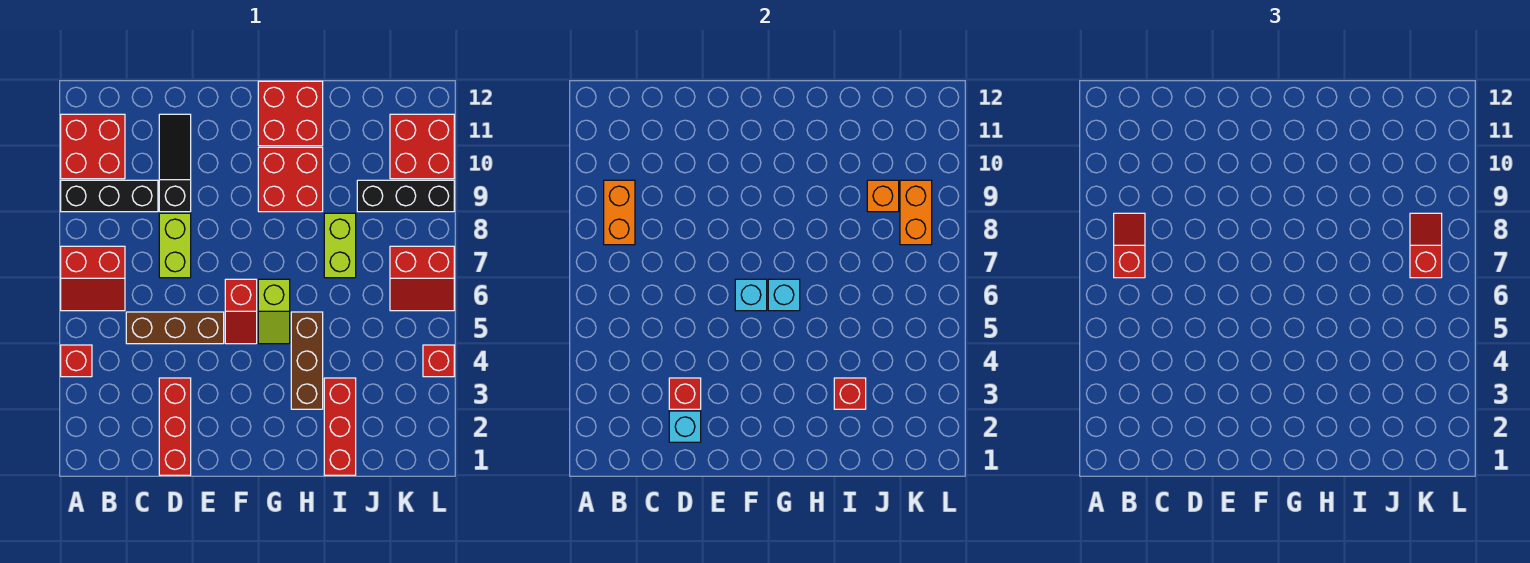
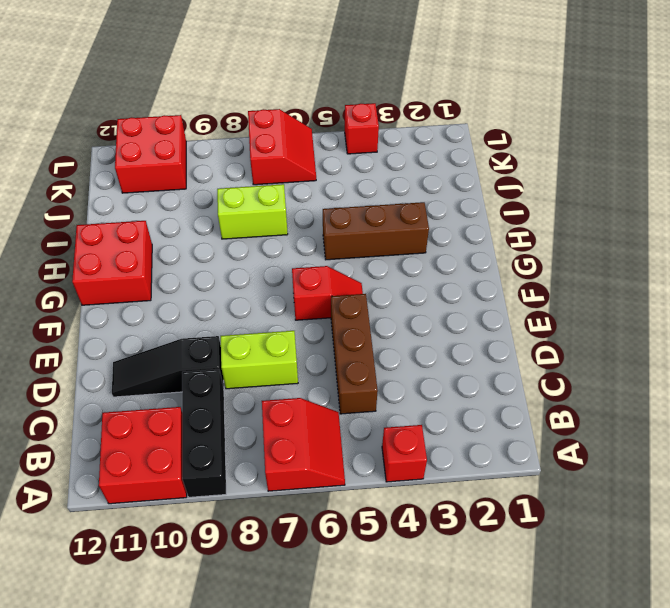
none -> red 1x3 brick [159,378,191,475]
none -> lime 1x2 slope [258,279,290,344]
none -> red 2x2 brick [258,147,323,212]

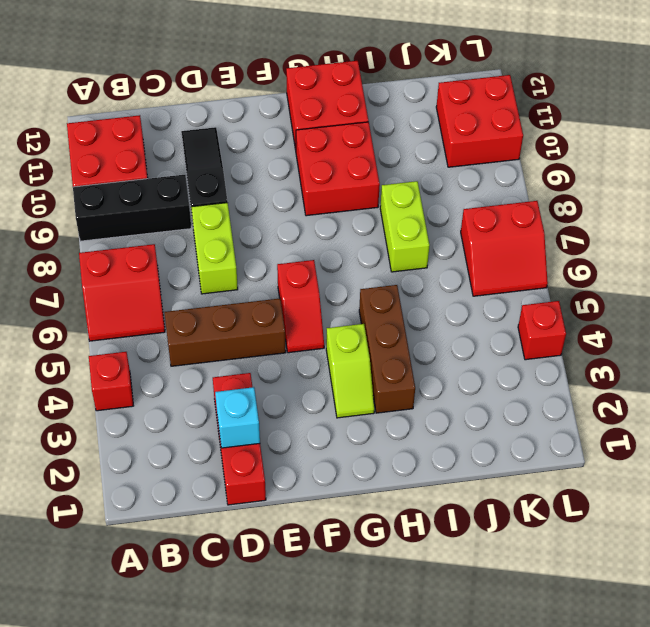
lime 1x2 slope [326,324,374,418] -> lime 1x2 slope moved to [258,279,290,344]
none -> red 1x3 brick [324,378,356,475]
none -> black 1x3 brick [357,180,454,212]
none -> orange 1x2 brick [604,180,635,245]

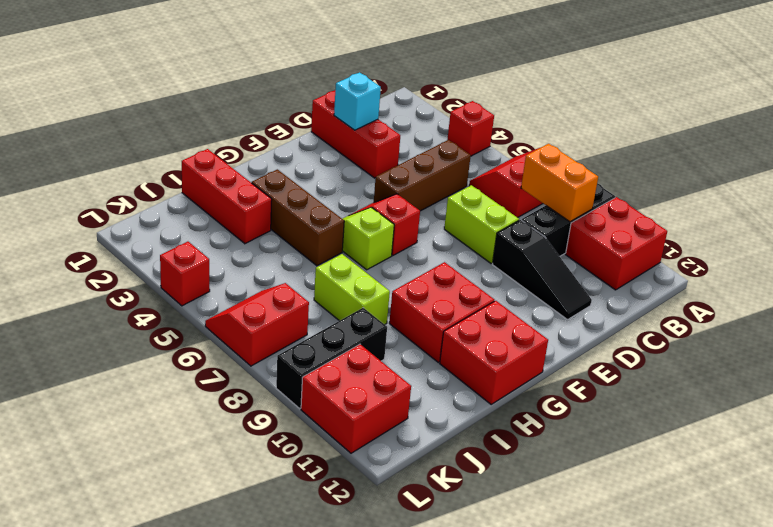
none -> red 1x1 brick [669,378,701,409]
none -> cyan 1x1 brick [735,279,767,311]
none -> cyan 1x1 brick [768,279,800,311]

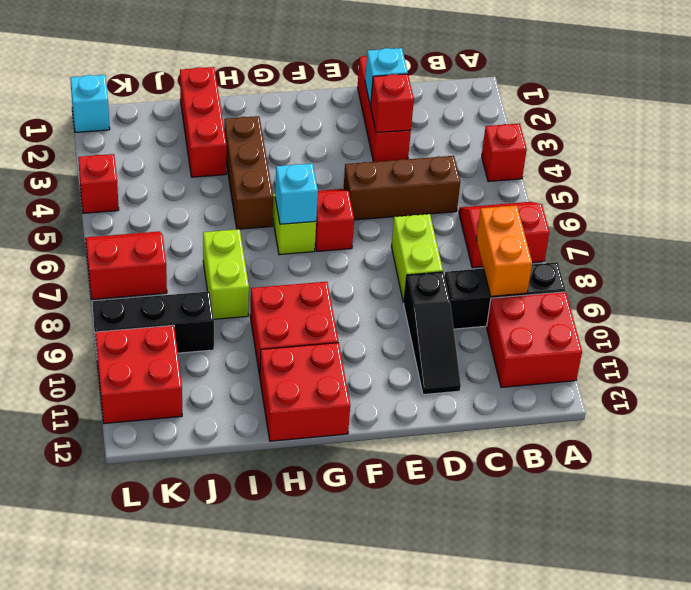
cyan 1x1 brick [70,75,110,133] -> cyan 1x1 brick moved to [735,279,767,311]
none -> red 1x1 brick [834,378,866,409]
none -> orange 1x1 brick [867,180,899,212]
none -> orange 1x2 brick [900,180,932,245]

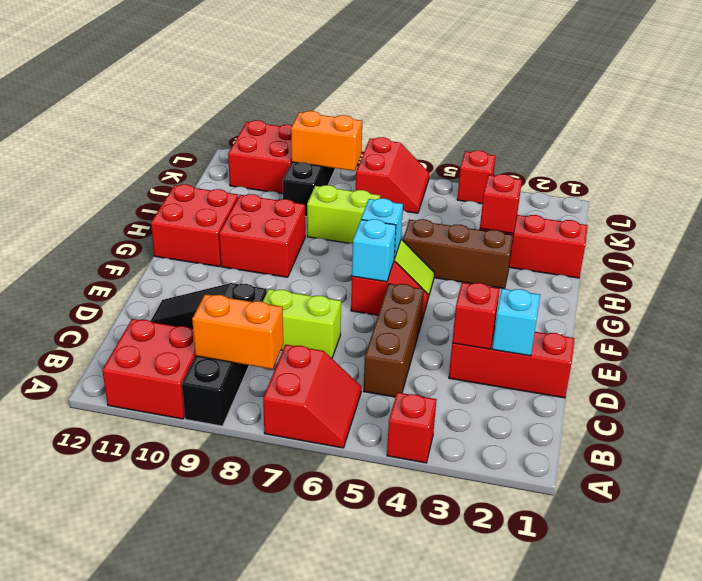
none -> orange 1x1 brick [867,180,899,212]
none -> red 1x2 slope [1114,213,1145,278]
none -> red 1x2 slope [1410,213,1442,278]

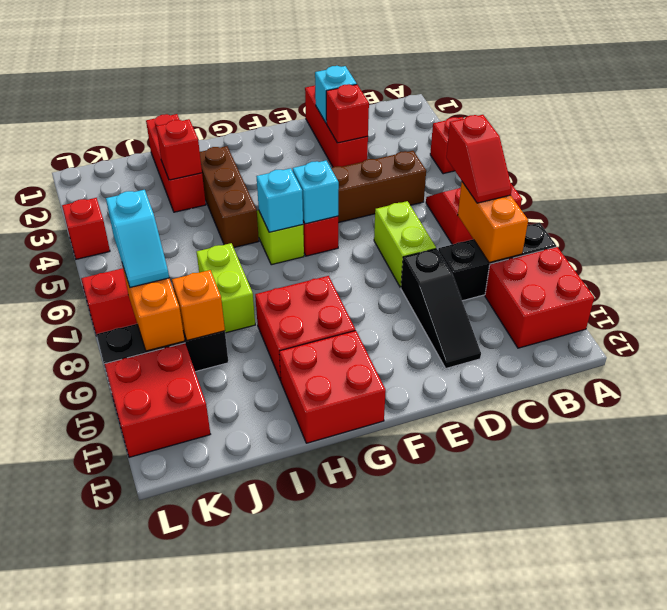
cyan 1x2 slope [106,190,169,287] -> red 1x2 slope [1410,213,1442,278]

